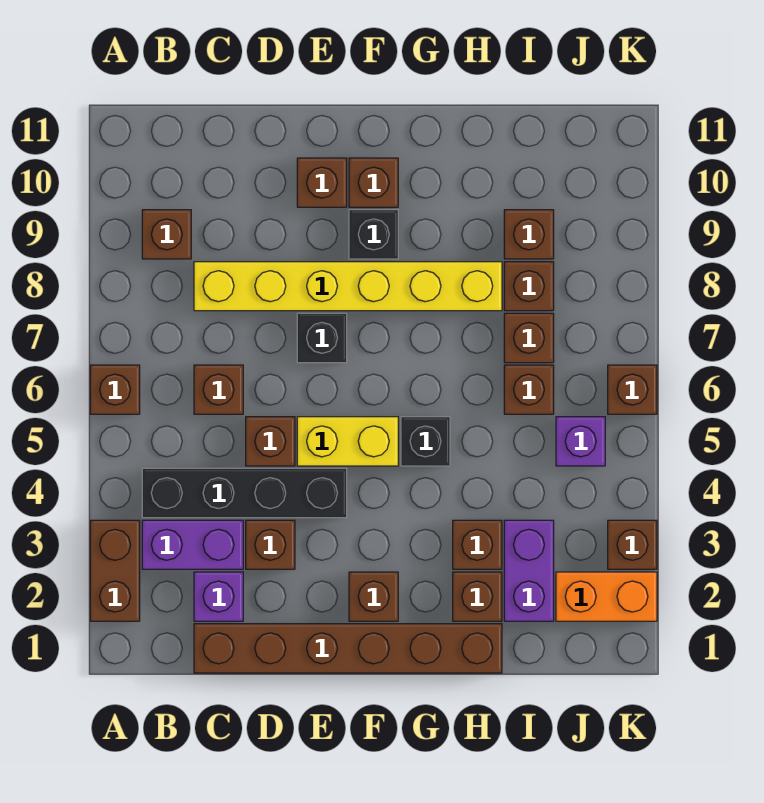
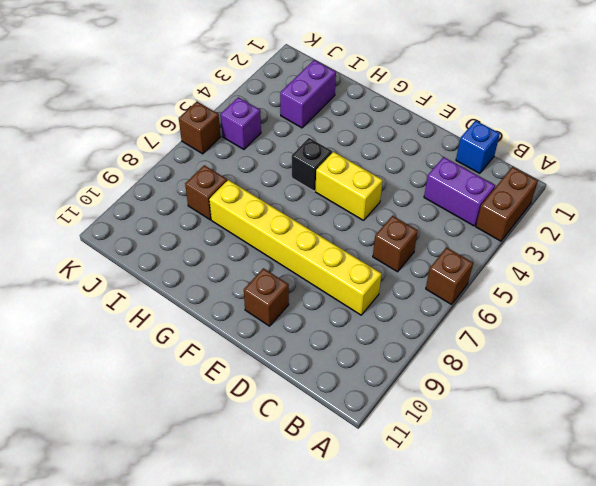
blue 1x1 brick [456,121,500,173] -> brown 1x6 brick [194,624,502,673]
none -> black 1x4 brick [142,468,347,518]
none -> brown 1x1 brick [142,210,191,259]
none -> purple 1x1 brick [194,572,243,621]

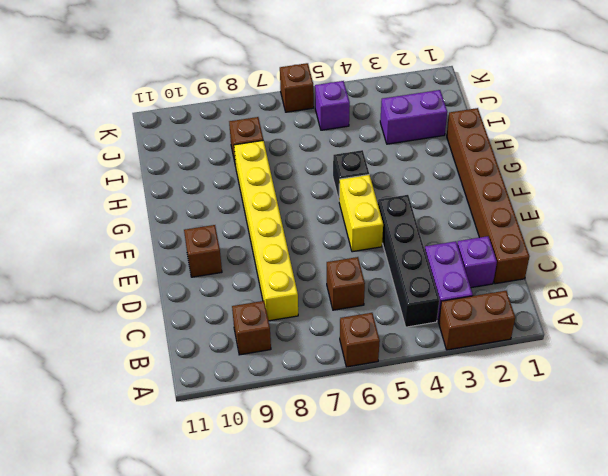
none -> brown 1x1 brick [246,520,295,569]
none -> brown 1x1 brick [246,417,295,466]
none -> black 1x1 brick [297,313,347,363]

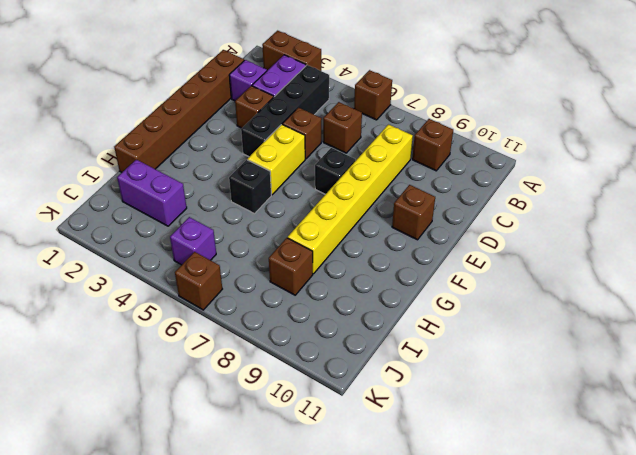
none -> brown 1x1 brick [349,572,398,621]
none -> black 1x1 brick [349,210,398,259]
none -> brown 1x1 brick [349,158,398,207]

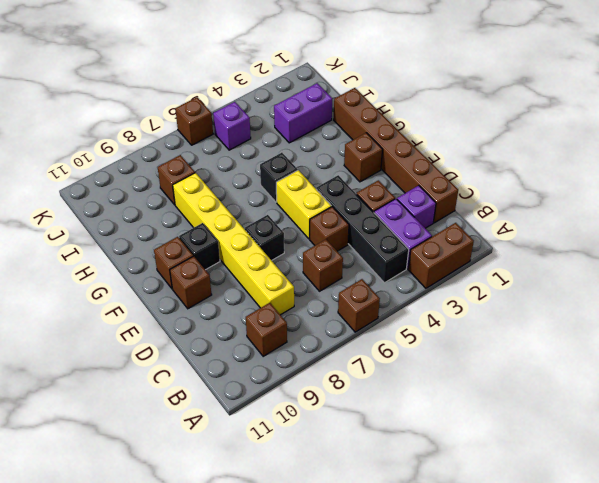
none -> brown 1x1 brick [453,572,502,621]
none -> brown 1x1 brick [453,520,502,569]
none -> brown 1x1 brick [504,365,554,414]

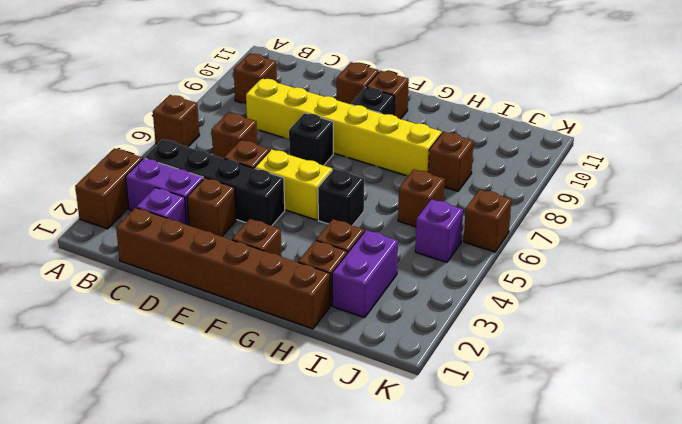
none -> brown 1x1 brick [504,313,554,363]
none -> brown 1x1 brick [504,210,554,259]
none -> orange 1x2 brick [556,572,657,621]

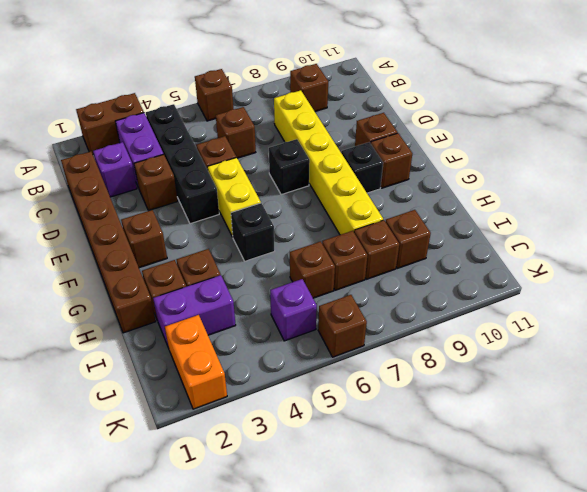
none -> brown 1x1 brick [608,520,657,569]

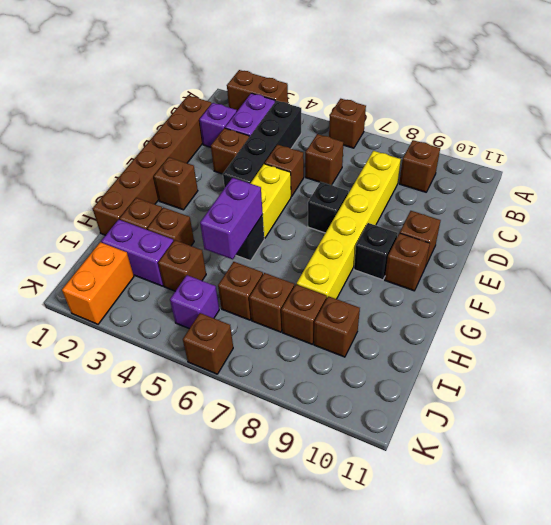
purple 1x2 brick [200,178,263,259] -> none
brown 1x1 brick [158,240,206,291] -> brown 1x1 brick moved to [608,520,657,569]

